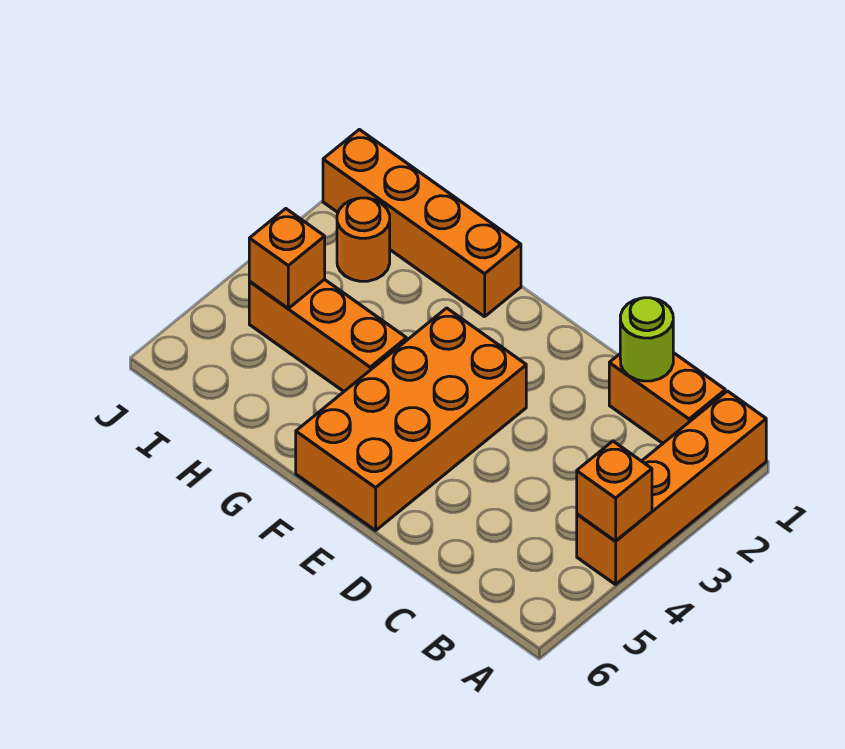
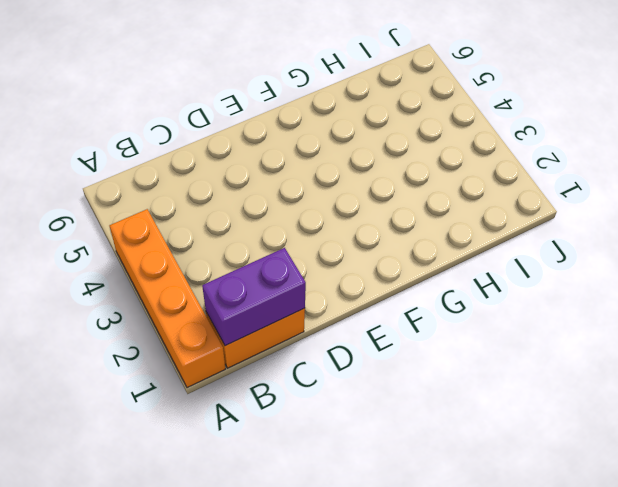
purple 1x2 brick [202,248,306,346] -> lime 1x1 round brick [620,298,673,381]
none -> orange 2x4 brick [296,308,526,530]
none -> orange 1x4 brick [323,129,521,317]

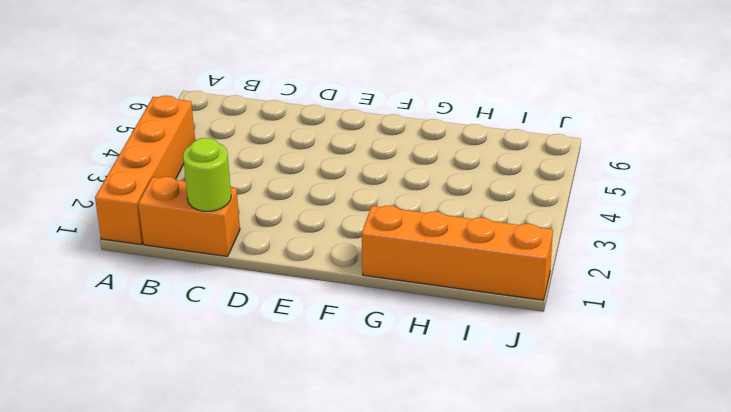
none -> orange 2x4 brick [296,308,526,530]
none -> orange 1x3 brick [249,279,406,391]

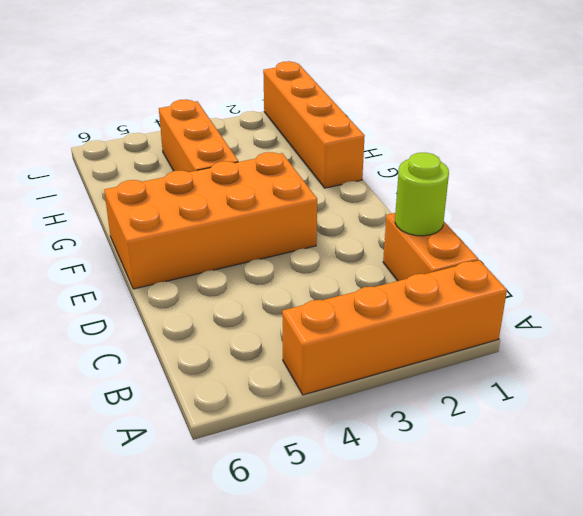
none -> orange 1x1 round brick [337,198,390,281]
none -> orange 1x1 brick [577,441,652,541]

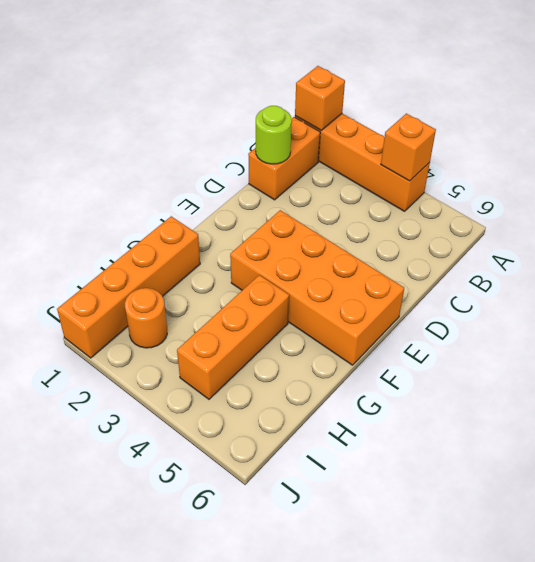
orange 1x1 brick [295,66,345,130] -> orange 1x1 brick moved to [249,209,325,308]

